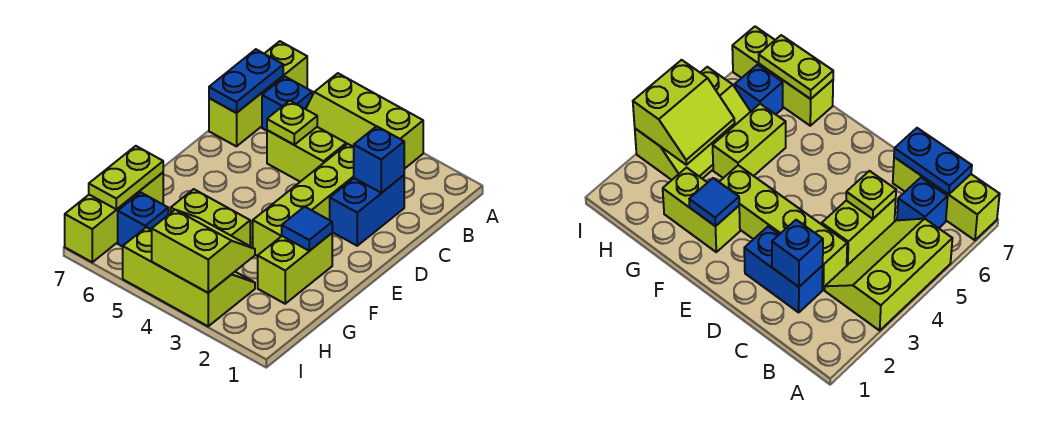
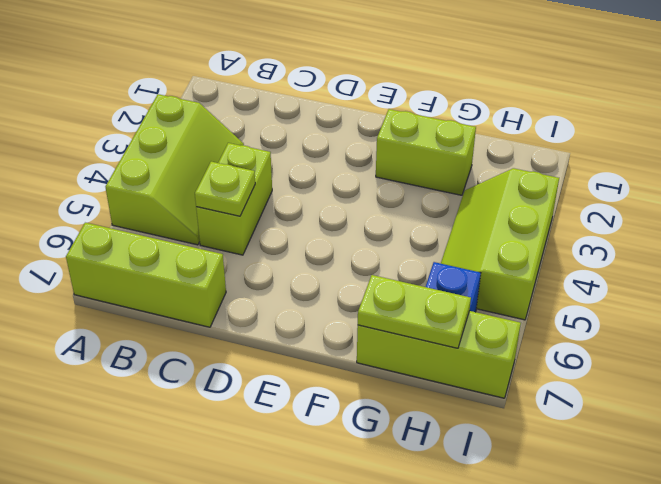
none -> blue 1x1 brick [262,77,312,131]
none -> blue 1x2 brick [330,175,404,246]
none -> lime 1x4 brick [253,144,354,256]

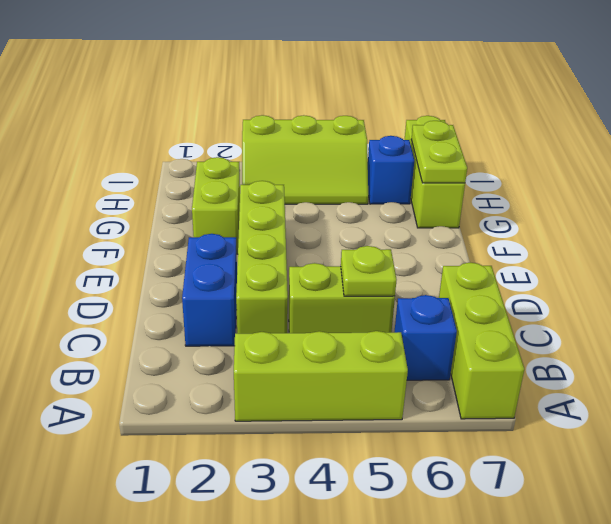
none -> lime 1x2 brick [171,189,250,246]
none -> blue 1x2 plate [209,49,283,113]
none -> blue 1x1 brick [354,126,404,193]

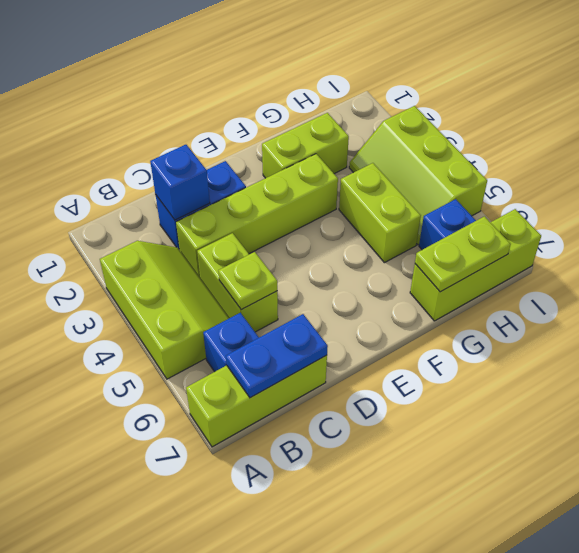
none -> blue 1x1 tile [282,207,332,251]
none -> lime 2x2 slope [152,210,255,293]

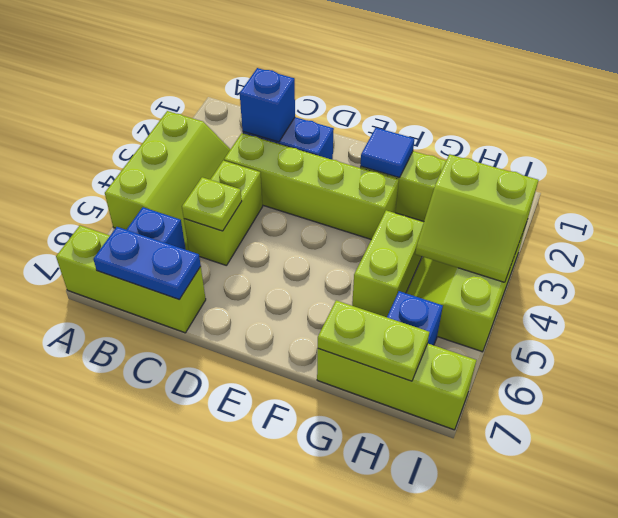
lime 2x2 slope [415,154,538,282] -> lime 2x2 slope turned to [152,210,255,293]

